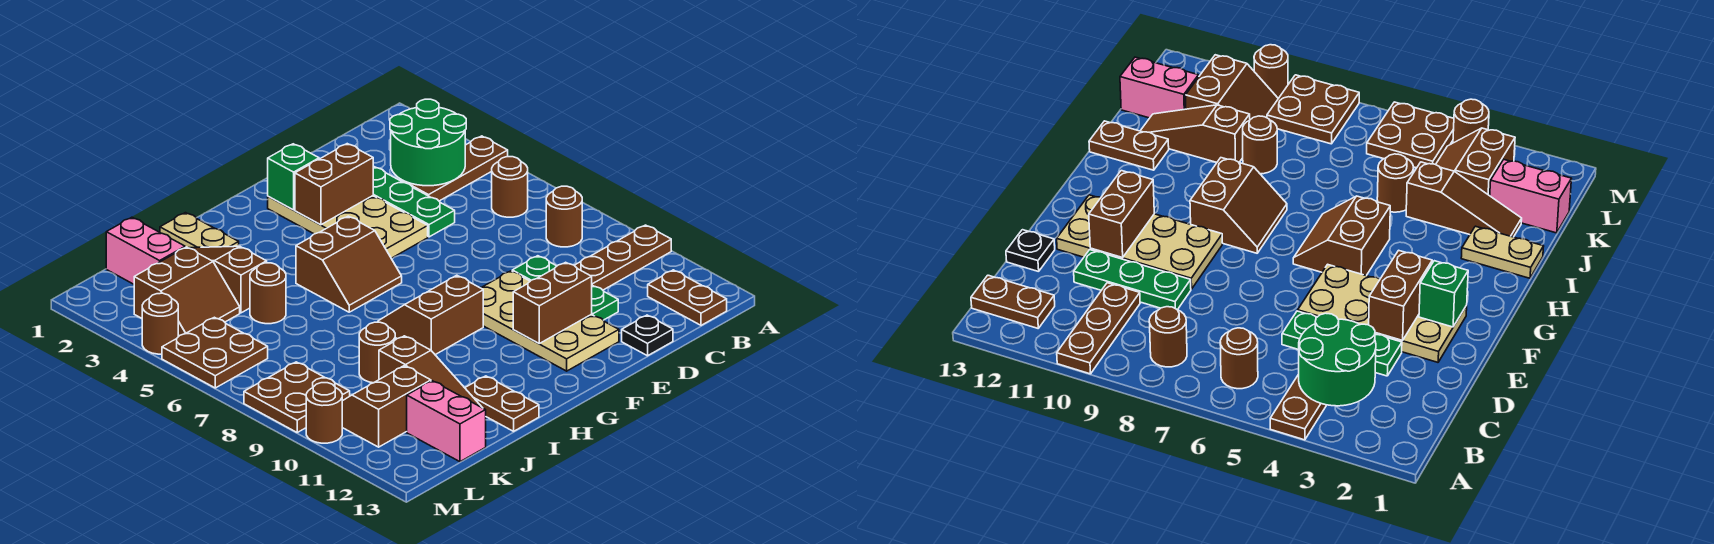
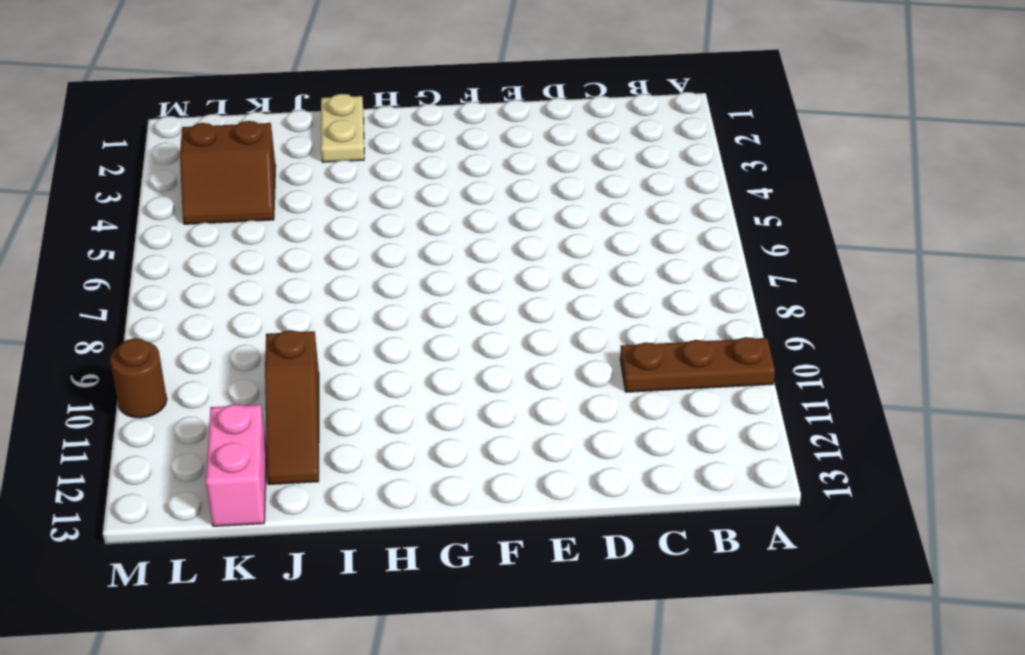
none -> brown 1x3 plate [403,136,508,201]
none -> brown 1x1 round brick [492,157,528,217]
none -> brown 1x1 round brick [546,186,582,247]
none -> brown 1x2 plate [648,270,727,325]

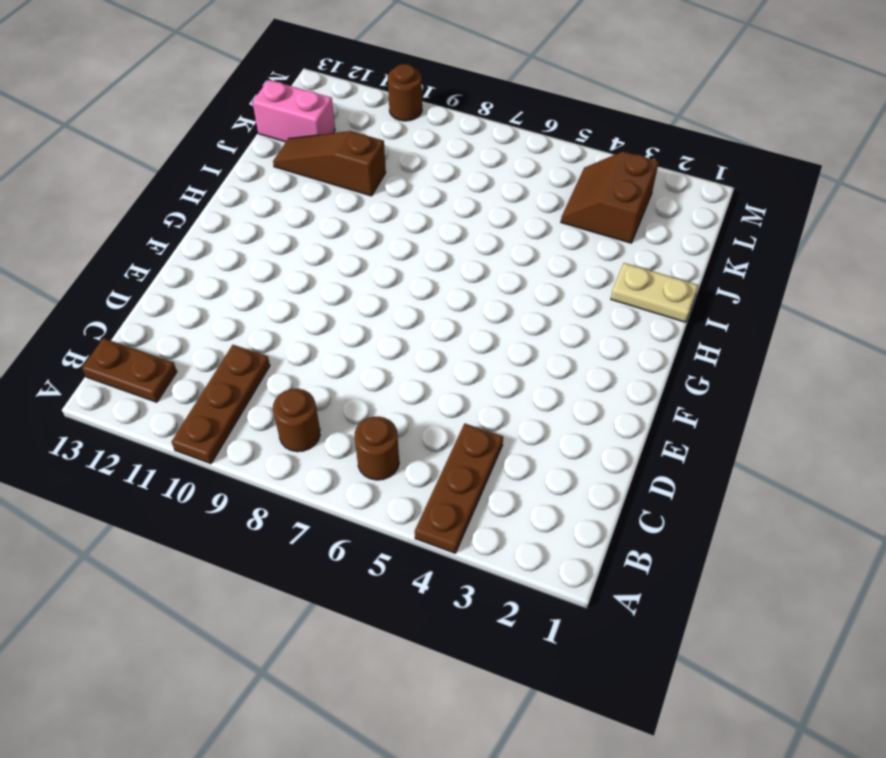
none -> green 1x3 plate [373,167,455,237]
none -> green 1x3 plate [512,256,618,320]
none -> black 1x1 plate [622,315,673,356]
none -> tan 2x4 plate [268,196,428,258]

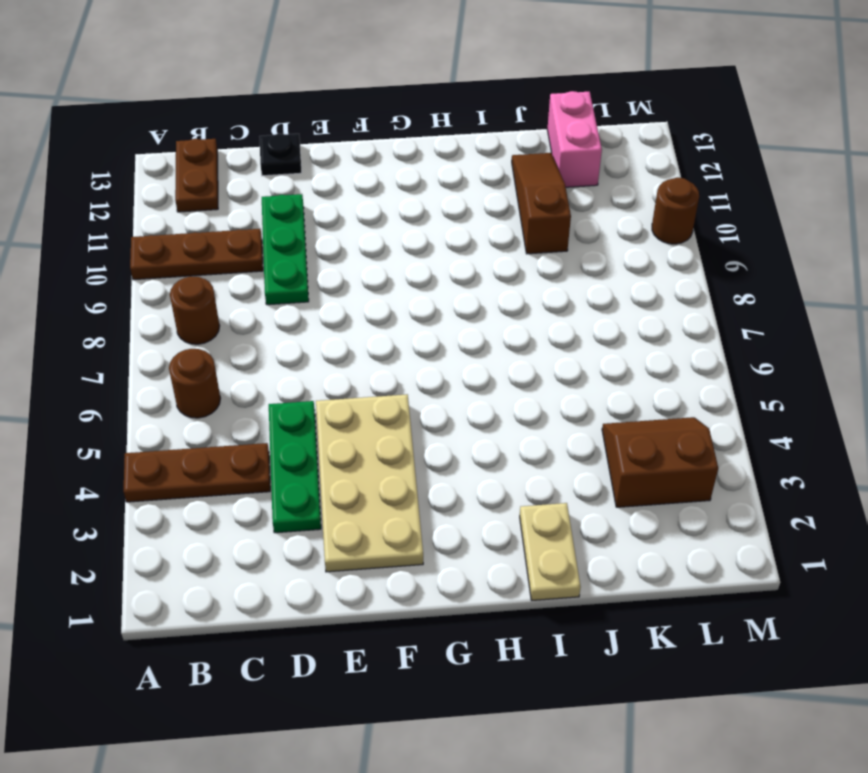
none -> tan 2x4 plate [481,271,619,371]
none -> brown 2x2 slope [296,216,402,312]
none -> brown 2x2 slope [378,275,483,355]
none -> brown 1x2 plate [465,376,539,431]

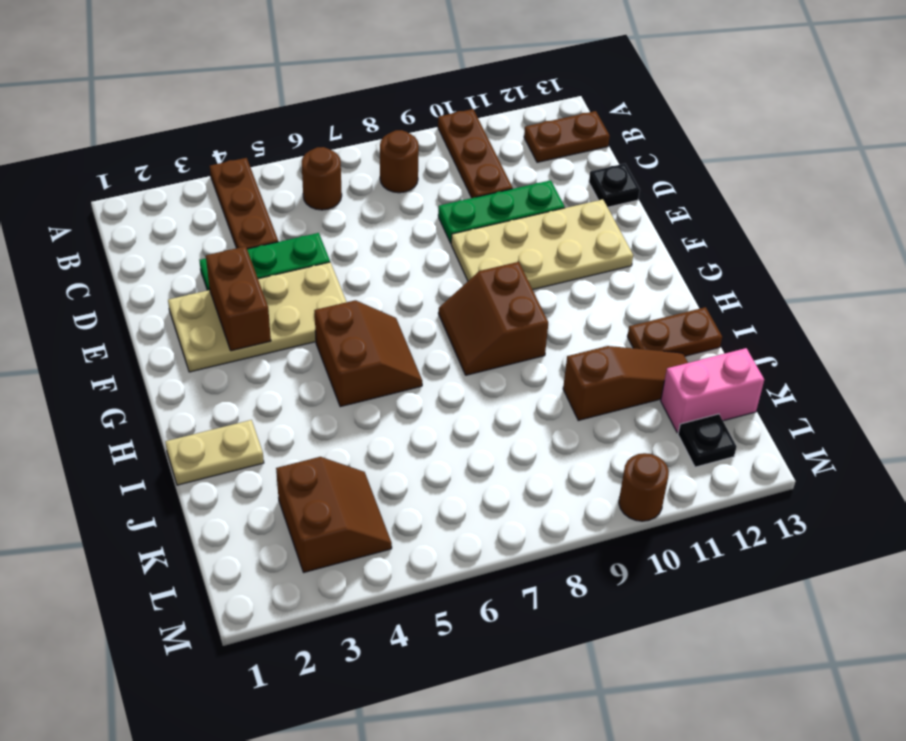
black 1x1 plate [678,414,737,467] -> none
none -> brown 1x3 slope [190,246,267,313]
none -> brown 1x1 round brick [250,263,286,324]
none -> brown 1x1 round brick [359,322,395,383]
none -> pink 1x2 brick [106,217,185,284]

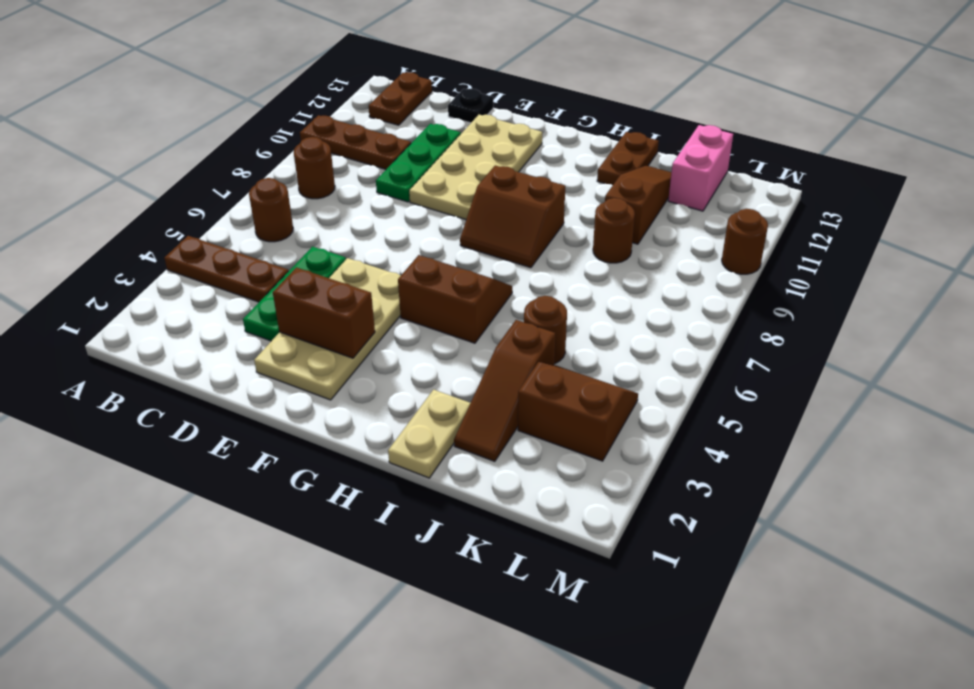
none -> pink 1x2 brick [106,217,185,284]
none -> brown 2x2 slope [342,366,431,447]
none -> brown 2x2 plate [162,317,268,388]
none -> brown 2x2 plate [244,362,350,432]

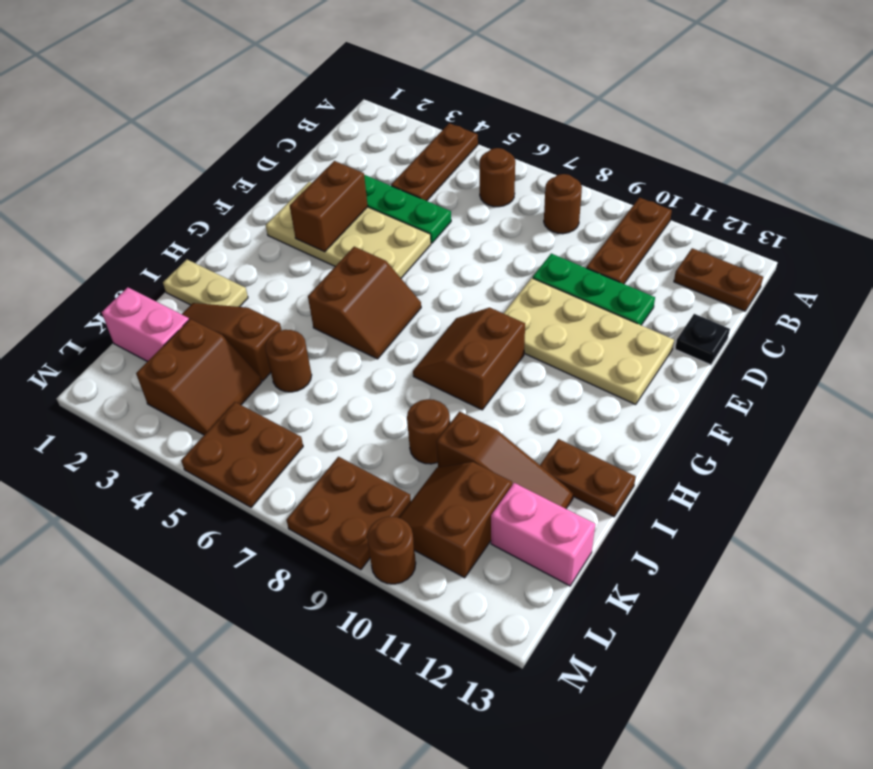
none -> brown 1x1 round brick [142,293,178,354]
none -> green 2x2 round brick [390,99,466,186]
none -> brown 1x2 brick [513,262,592,343]
none -> green 1x1 brick [268,144,319,210]

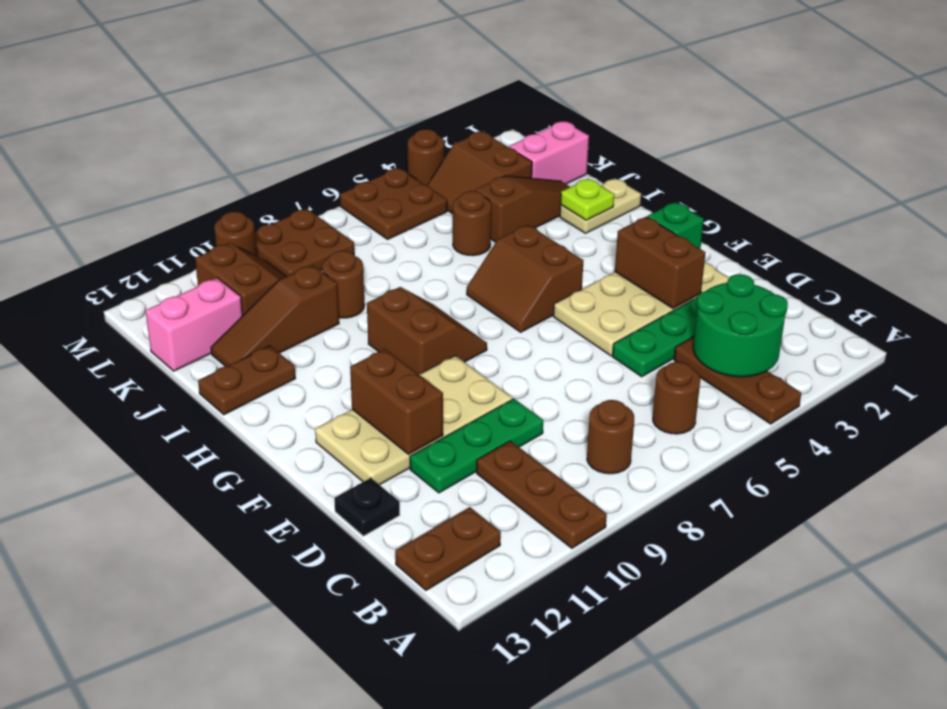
lime 1x1 plate [560,179,614,220] -> none

